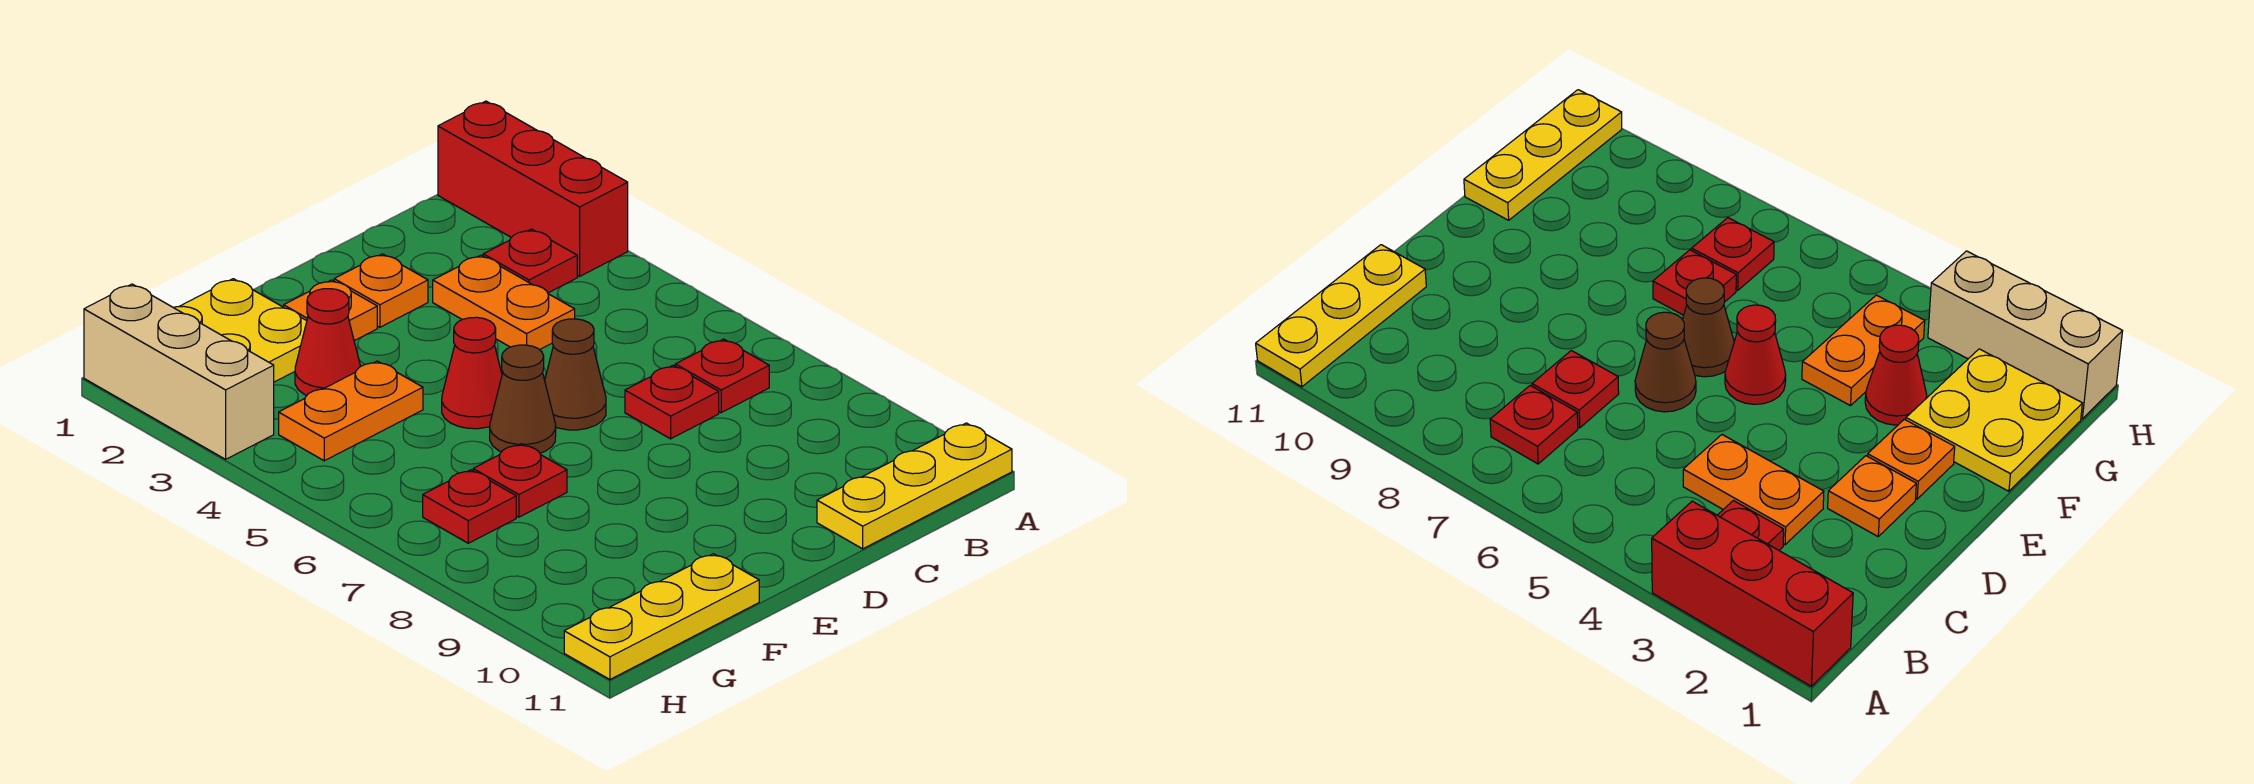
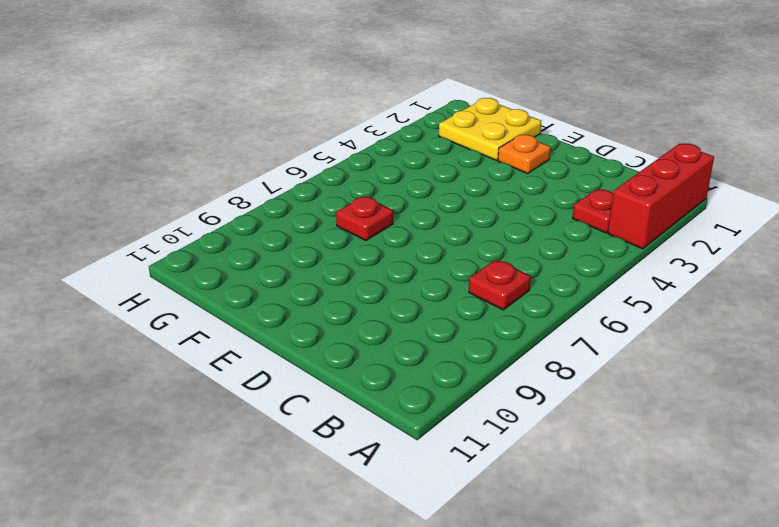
none -> yellow 1x3 plate [817,423,1012,549]
none -> orange 1x2 plate [433,255,575,350]
none -> red 1x1 plate [625,365,719,439]

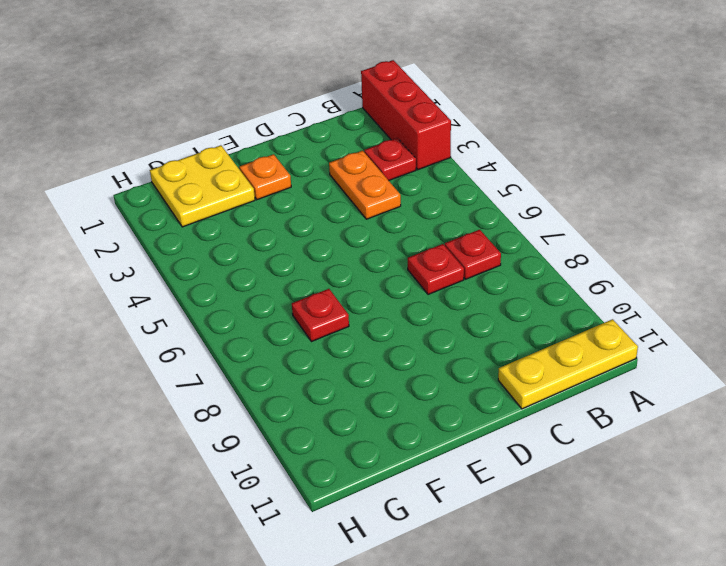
none -> orange 1x1 plate [334,254,428,327]
none -> brown 1x1 cone [545,319,606,430]
none -> red 1x1 cone [442,317,502,429]

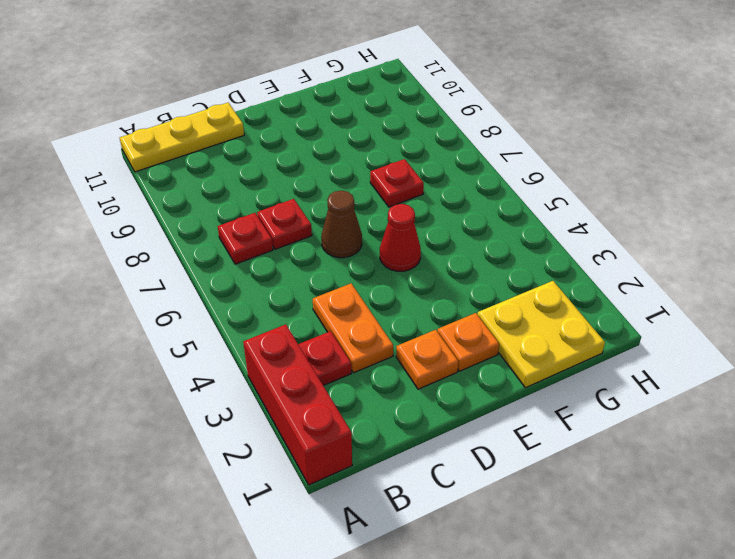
none -> brown 1x1 cone [490,345,556,453]
none -> red 1x1 cone [295,289,361,395]
none -> orange 1x2 plate [279,361,423,461]

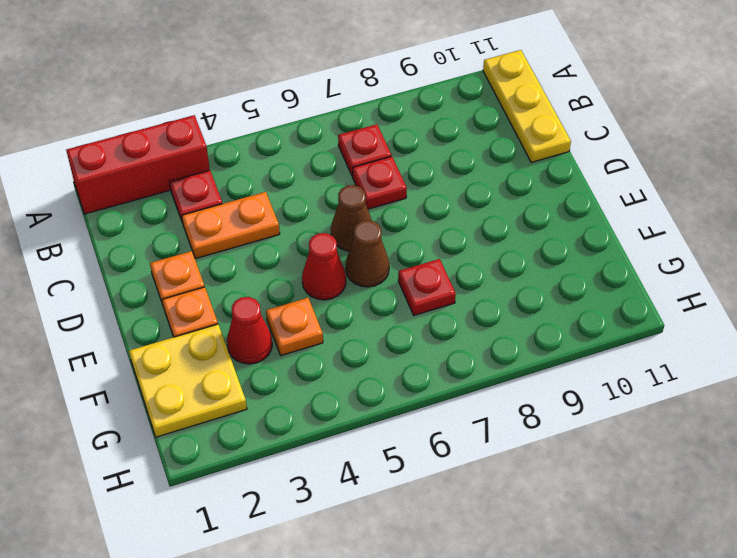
orange 1x1 plate [266,298,323,355] -> orange 1x2 plate [279,361,423,461]
none -> yellow 1x3 plate [564,554,759,679]
none -> red 1x1 plate [423,470,516,543]
none -> tan 1x3 brick [84,284,274,459]

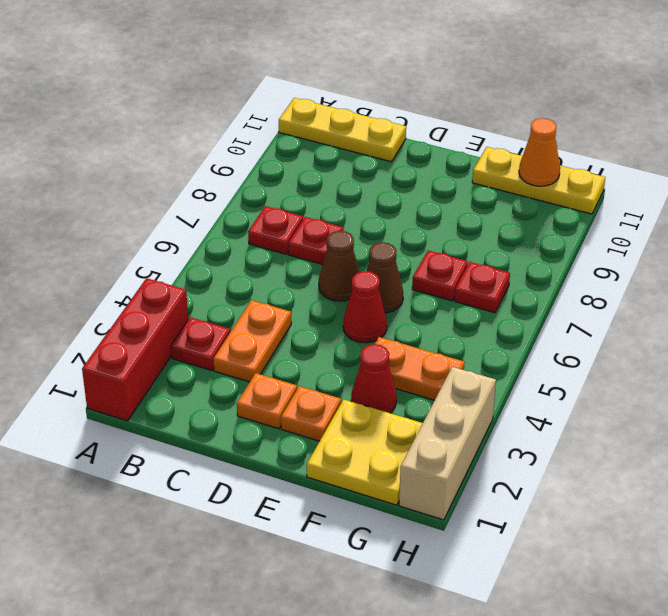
orange 1x1 cone [519,118,560,186] -> none

